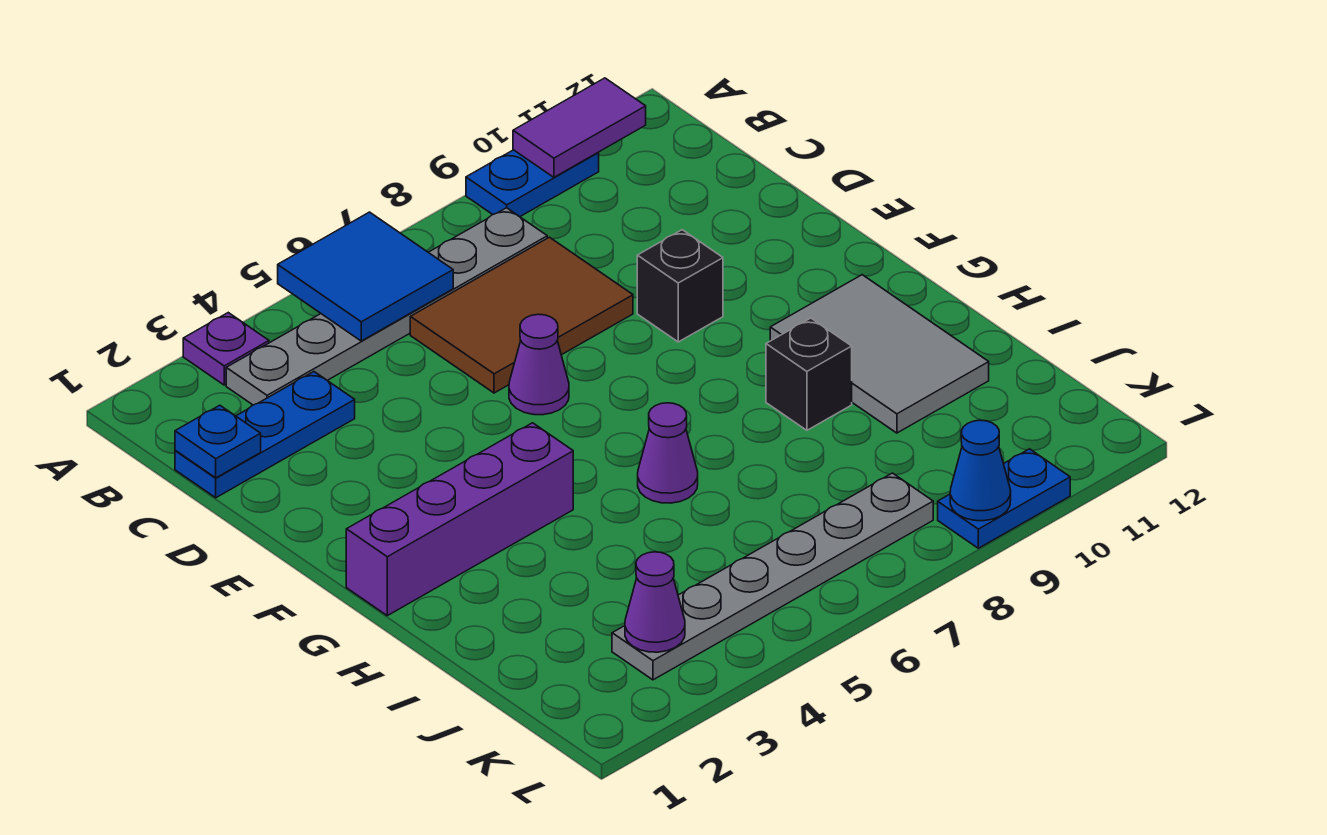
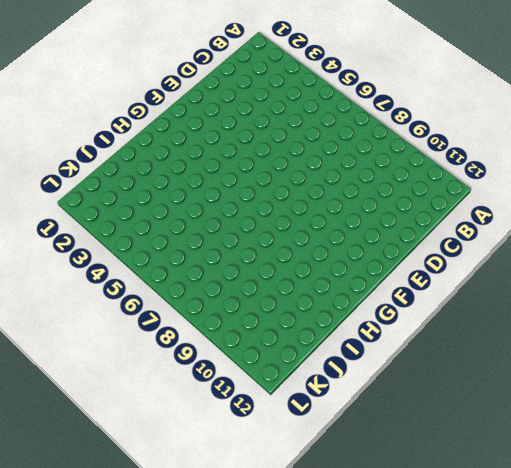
none -> purple 1x1 plate [183,313,269,385]
none -> blue 1x2 plate [466,150,599,217]
none -> grey 1x6 plate [226,208,547,405]

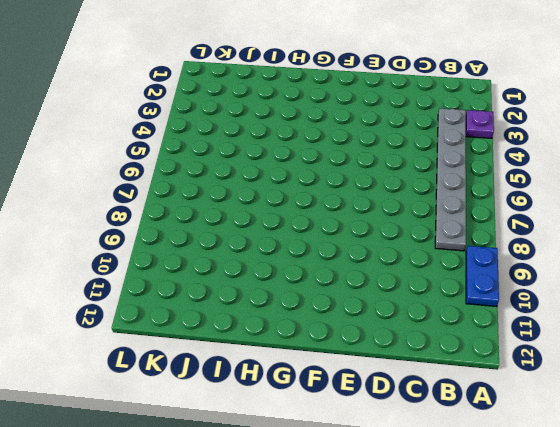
none -> blue 1x3 plate [175,372,355,498]
none -> brown 2x3 tile [410,237,633,393]
none -> purple 1x1 cone [509,314,569,415]

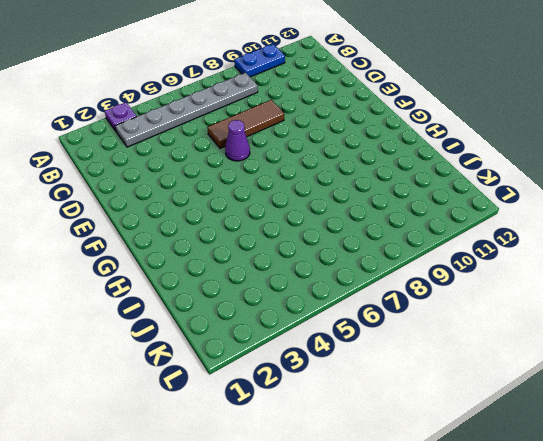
brown 1x3 tile [207,100,284,149] -> brown 2x3 tile [410,237,633,393]
none -> blue 1x3 plate [175,372,355,498]
none -> black 1x1 brick [637,230,723,342]
none -> purple 1x4 brick [346,423,573,616]

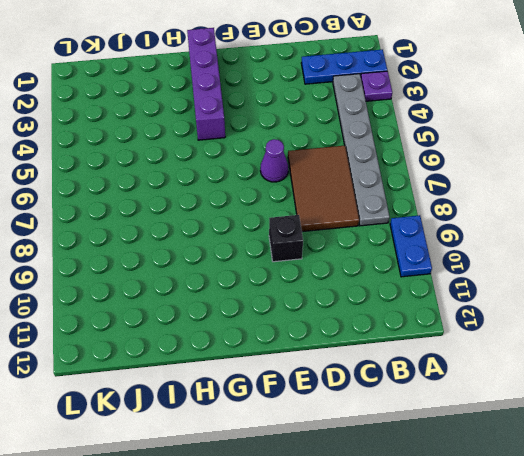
blue 1x3 plate [301,49,387,84] -> blue 1x3 plate turned to [175,372,355,498]
none -> grey 2x3 tile [770,275,989,433]
none -> purple 1x1 cone [638,403,698,503]
none -> black 1x1 brick [766,318,852,430]

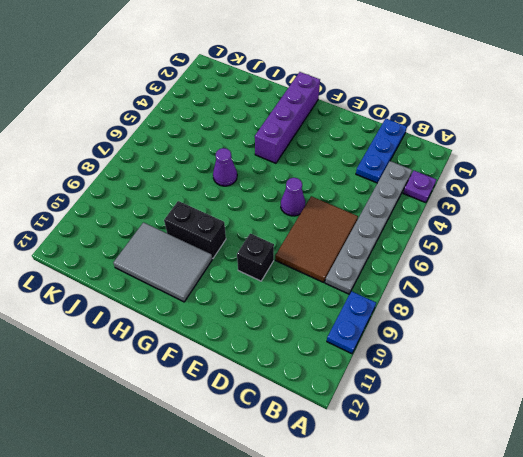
black 1x2 brick [164,201,226,258] -> black 1x1 brick [766,318,852,430]
none -> grey 1x6 plate [612,473,933,680]
none -> blue 1x2 plate [938,449,1070,548]
none -> blue 2x2 tile [278,212,453,341]

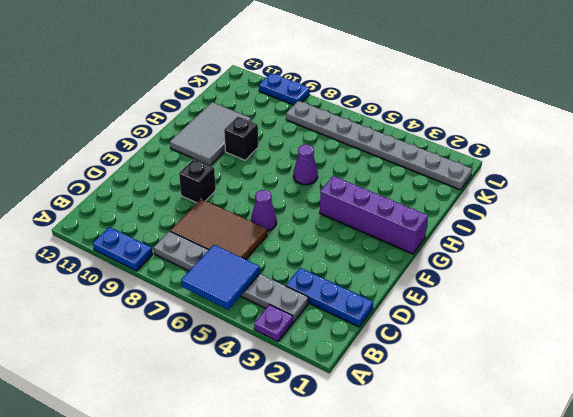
grey 1x8 plate [286,101,472,190] -> grey 1x6 plate [612,473,933,680]
none -> purple 1x2 tile [513,78,646,177]
none -> blue 1x1 plate [175,405,261,478]
none -> purple 1x1 cone [625,552,685,652]

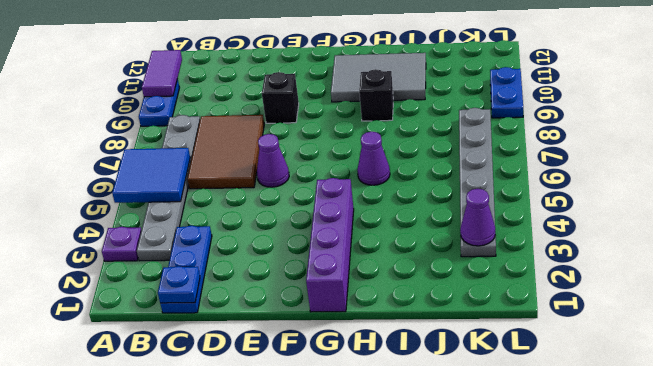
none -> blue 1x1 cone [950,420,1011,521]

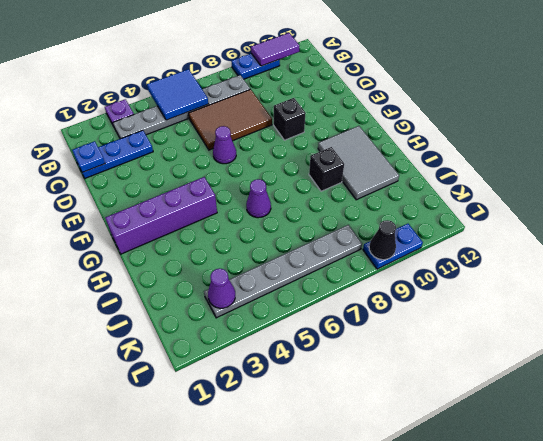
black 1x1 cone [369,220,396,260] -> blue 1x1 cone [950,420,1011,521]

